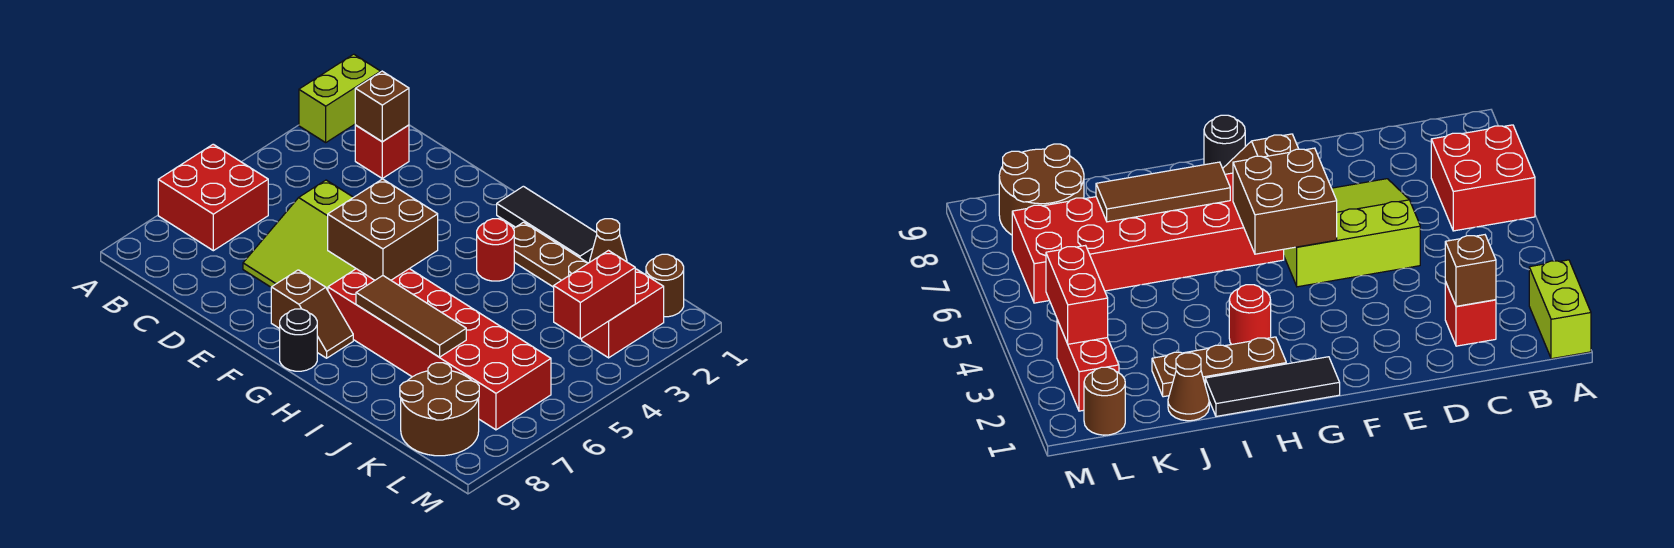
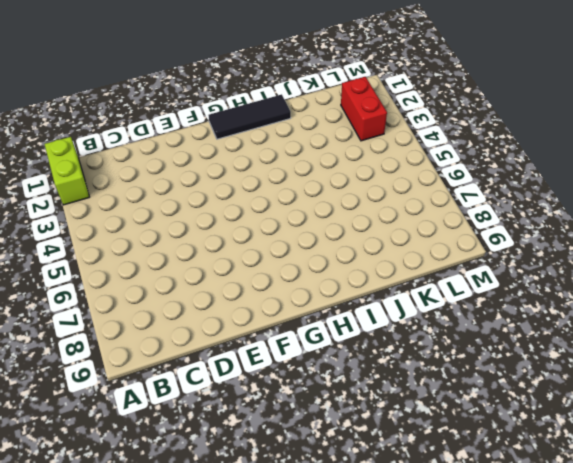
none -> red 2x2 brick [158,144,268,251]
none -> red 1x1 brick [355,125,409,178]
none -> lime 3x3 slope [243,180,356,290]

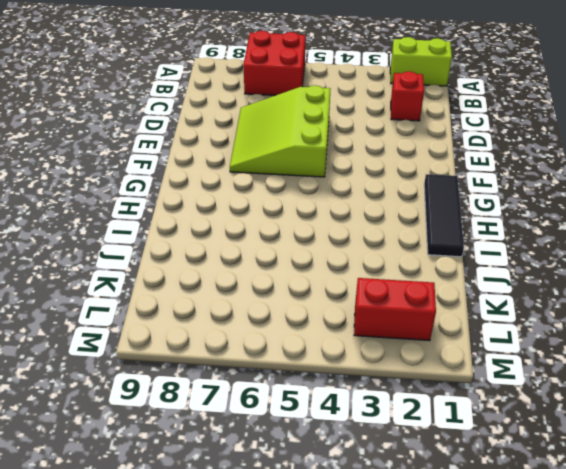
none -> brown 1x2 slope [271,270,353,358]
none -> red 2x6 brick [328,269,551,430]
none -> black 1x1 round brick [280,309,317,371]

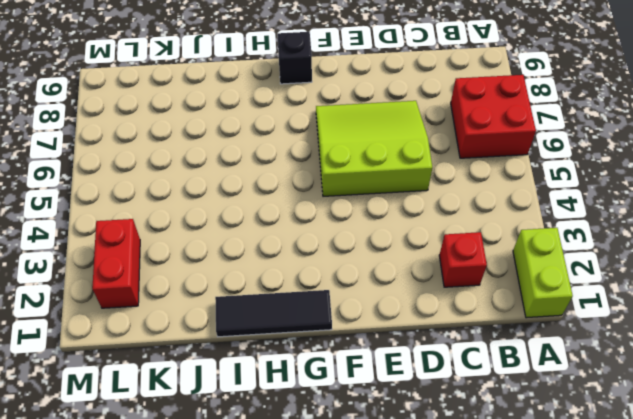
black 1x1 brick [277,32,312,84] -> black 1x1 round brick [280,309,317,371]
none -> brown 1x2 slope [271,270,353,358]
none -> red 2x6 brick [328,269,551,430]
none -> brown 1x3 plate [514,222,588,287]

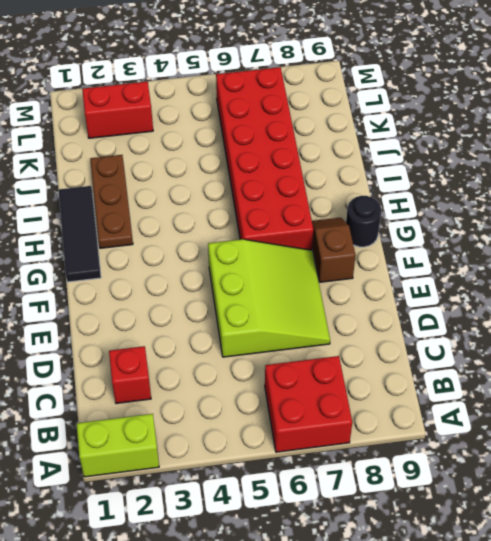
none -> red 1x1 round brick [477,219,514,281]
none -> brown 1x1 cone [590,219,627,262]
none -> brown 2x2 round brick [400,363,479,456]

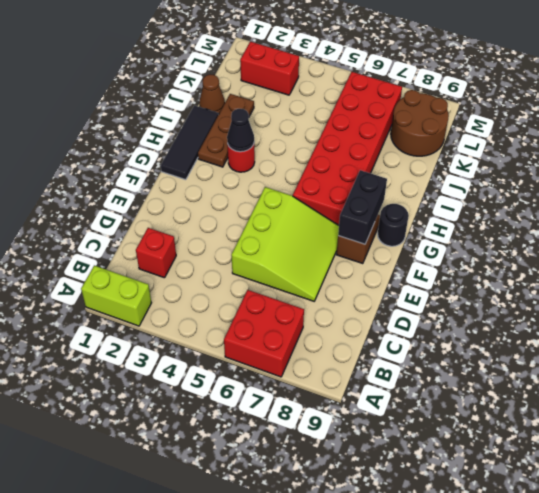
black 1x2 brick [338,170,387,244] -> none
black 1x1 cone [227,109,254,152] -> none
none -> brown 1x1 round brick [646,254,684,317]
none -> brown 1x1 brick [355,71,409,141]
none -> brown 2x2 brick [328,179,438,280]

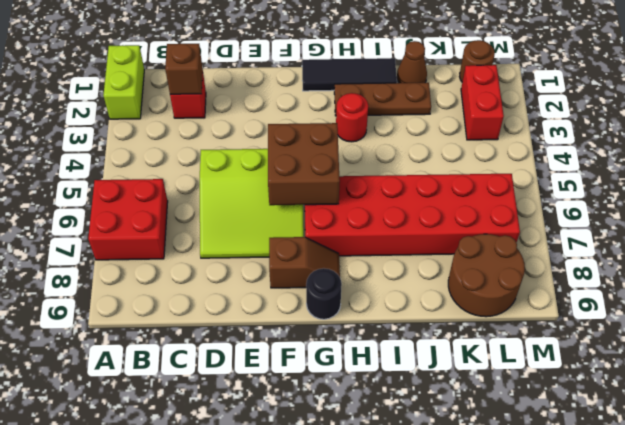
none -> brown 1x3 tile [356,276,466,357]
none -> red 1x2 brick [554,251,635,339]

